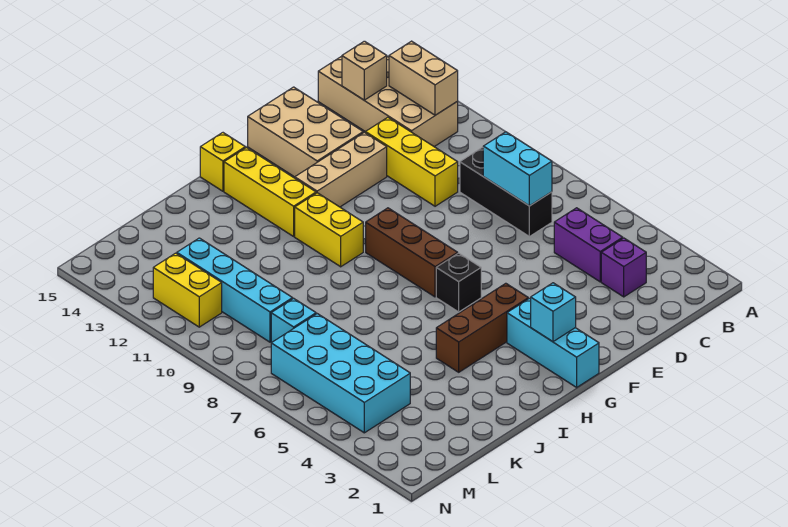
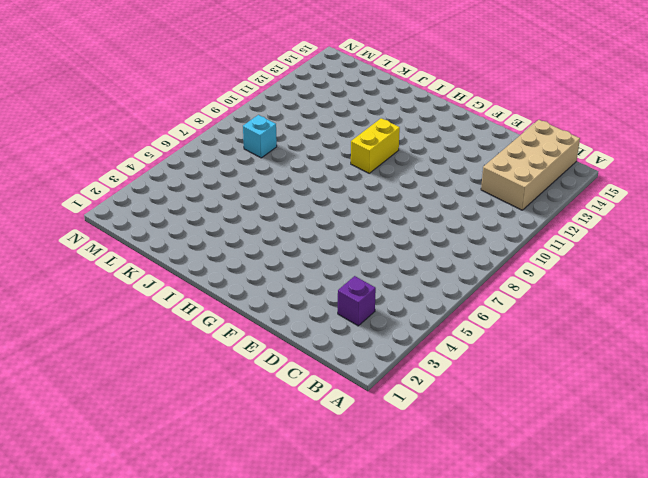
none -> purple 1x2 brick [554,208,623,282]
none -> black 1x3 brick [460,147,552,236]
none -> yellow 1x3 brick [365,117,458,206]

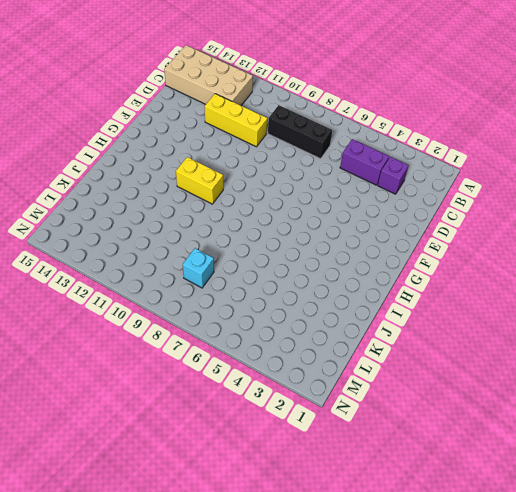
none -> tan 1x3 brick [295,132,387,207]
none -> tan 2x3 brick [248,87,363,177]
none -> cyan 1x3 brick [507,299,599,387]

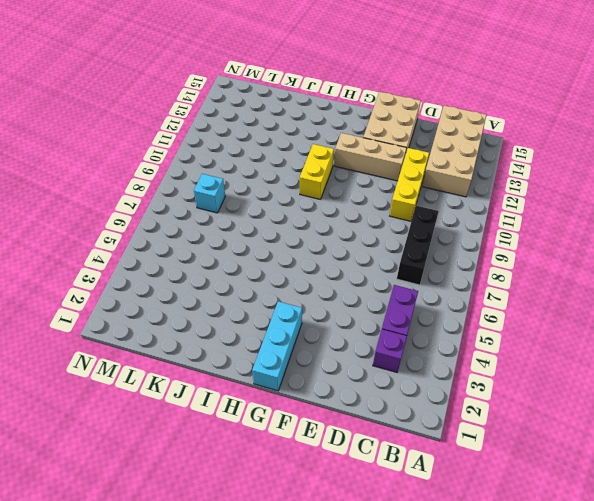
none -> brown 1x3 brick [436,283,528,372]
none -> black 1x1 brick [436,253,481,312]
none -> brown 1x3 brick [366,208,458,297]

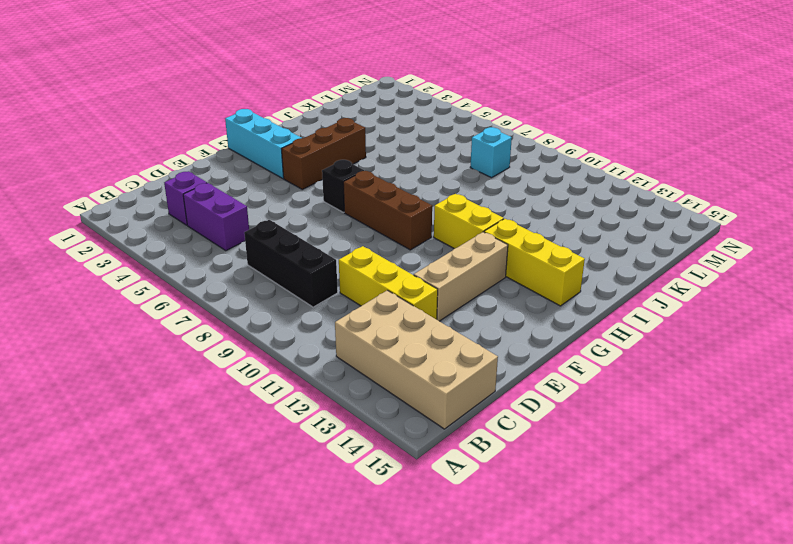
none -> tan 2x3 brick [248,87,363,177]
none -> yellow 1x1 brick [200,133,245,191]
none -> cyan 2x4 brick [271,314,410,433]

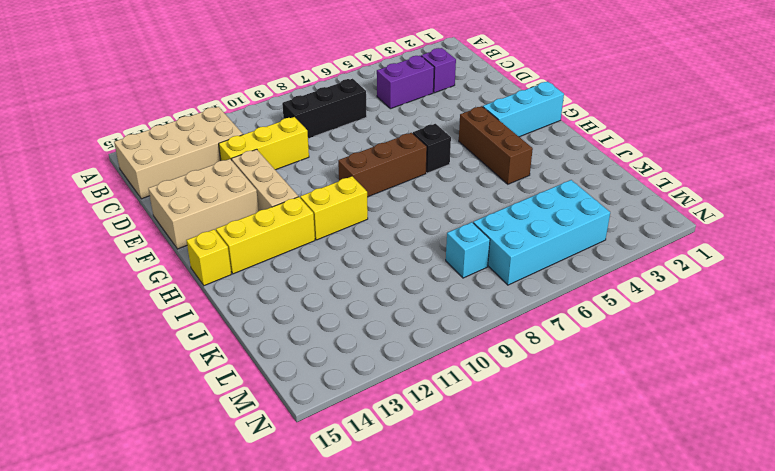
none -> cyan 1x4 brick [177,238,293,342]
none -> yellow 1x2 brick [153,253,222,327]
none -> tan 1x2 brick [389,41,458,115]

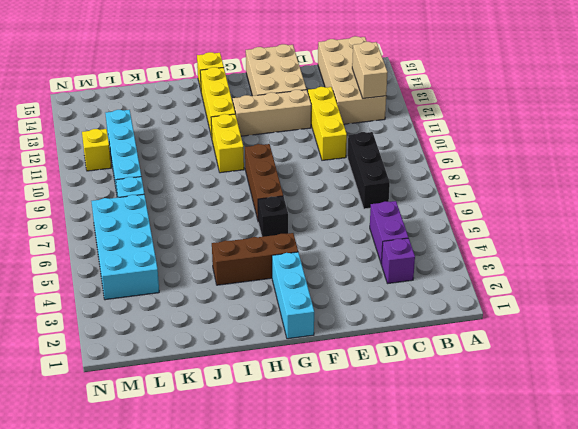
yellow 1x1 brick [82,129,111,171] -> yellow 1x2 brick [153,253,222,327]
none -> cyan 1x2 brick [483,132,552,206]
none -> tan 1x1 brick [342,41,387,100]
none -> cyan 1x1 brick [531,283,576,342]

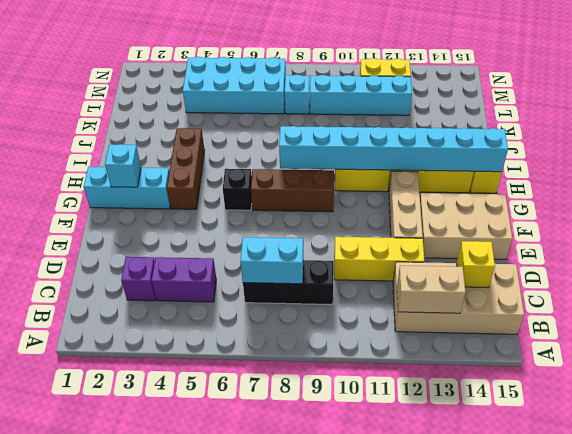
yellow 1x1 brick [457,241,495,288] -> tan 1x1 brick [342,41,387,100]
cyan 1x8 brick [279,126,508,172] -> none

